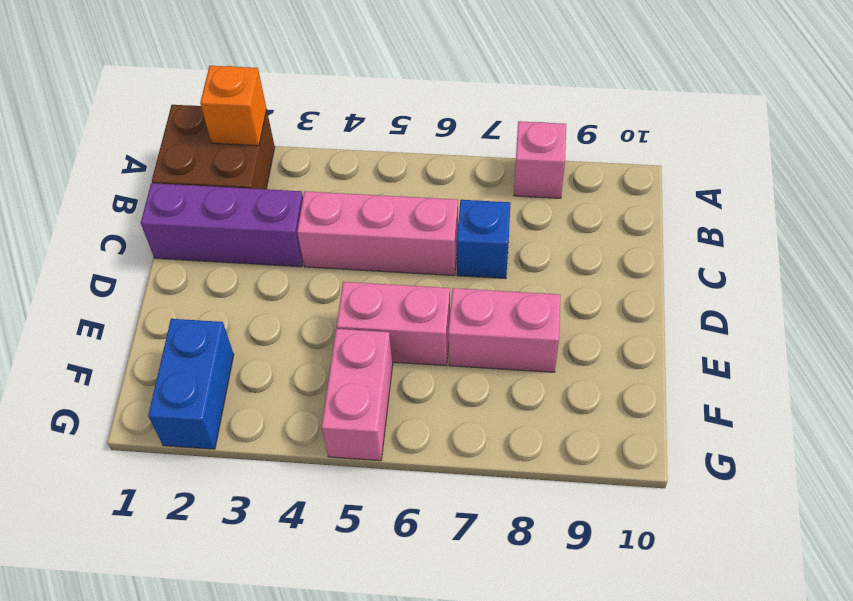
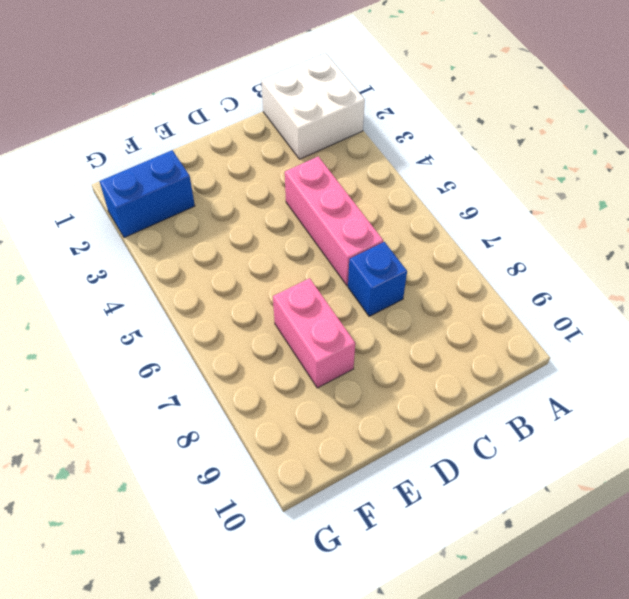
white 2x2 brick [261,53,365,159] -> brown 2x2 brick [152,105,275,189]
none -> pink 1x1 brick [514,121,566,198]
none -> purple 1x3 brick [141,183,303,267]

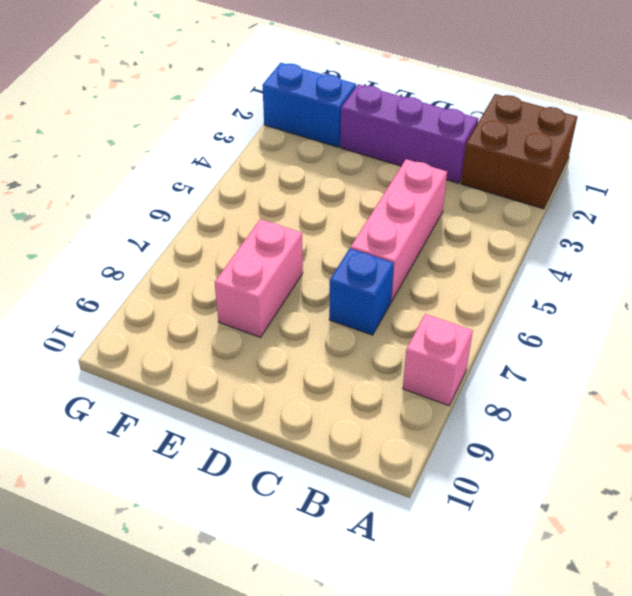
purple 1x3 brick [340,84,478,183] -> purple 1x3 brick turned to [141,183,303,267]
none -> pink 1x2 brick [336,282,450,366]
none -> pink 1x2 brick [321,329,393,461]

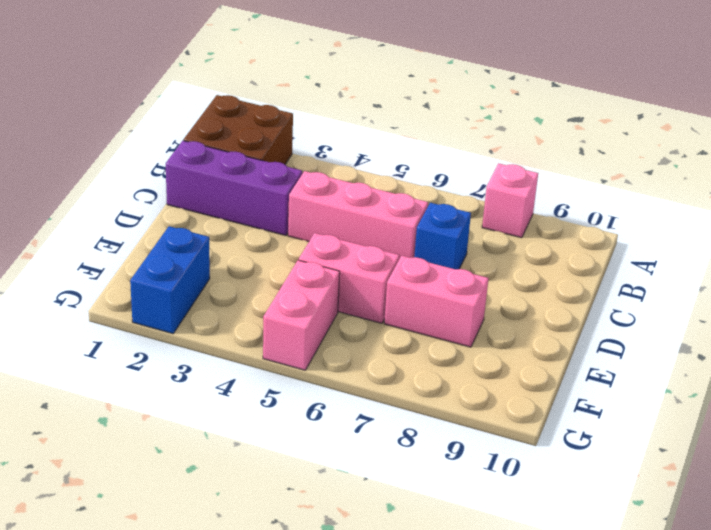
none -> orange 1x1 brick [200,66,267,146]

